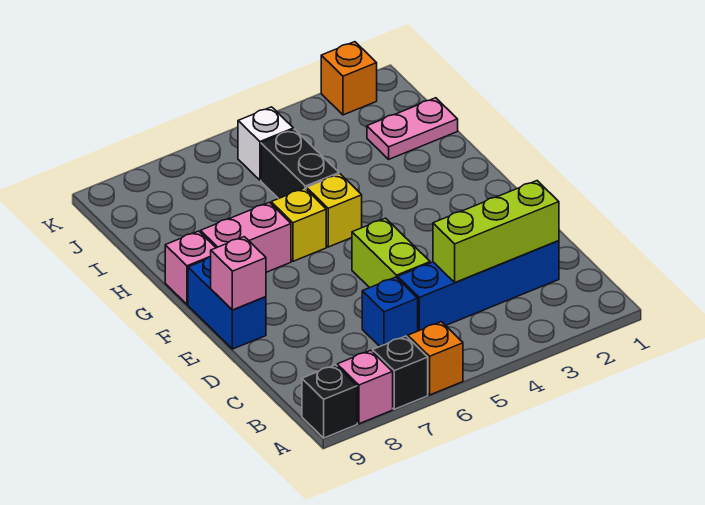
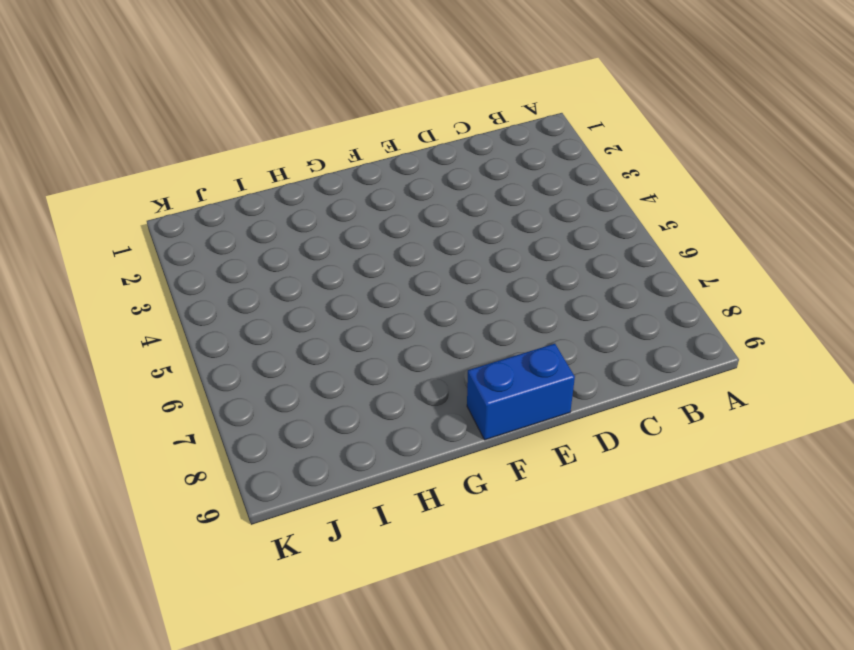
none -> orange 1x1 brick [408,322,463,395]
none -> black 1x1 brick [373,336,428,409]
none -> pink 1x1 brick [337,350,393,424]

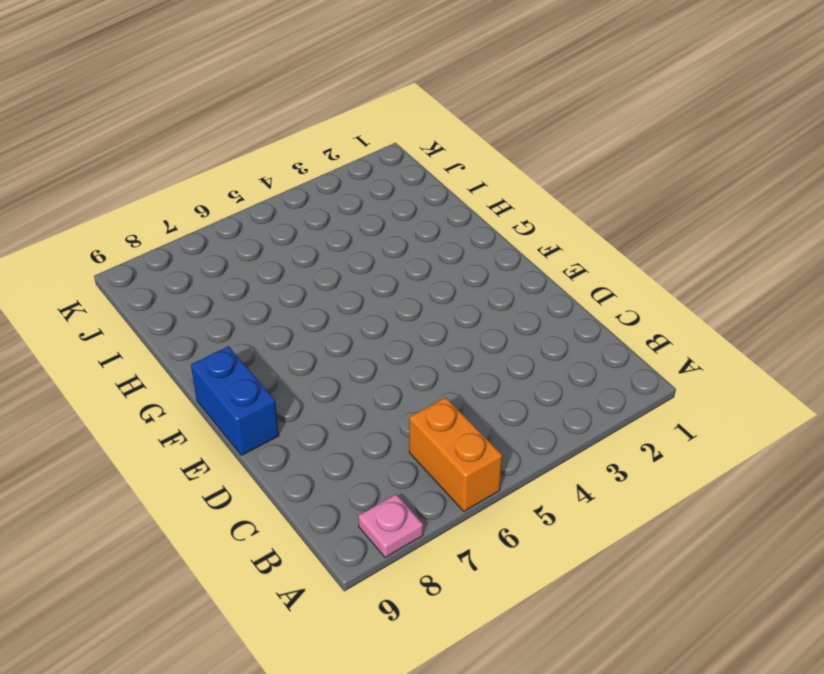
orange 1x2 brick [409,397,502,511] -> orange 1x1 brick [408,322,463,395]
pink 1x1 plate [358,494,423,558] -> pink 1x1 brick [337,350,393,424]
none -> black 1x1 brick [373,336,428,409]
none -> black 1x1 brick [302,365,357,438]
none -> blue 1x4 brick [398,241,559,331]

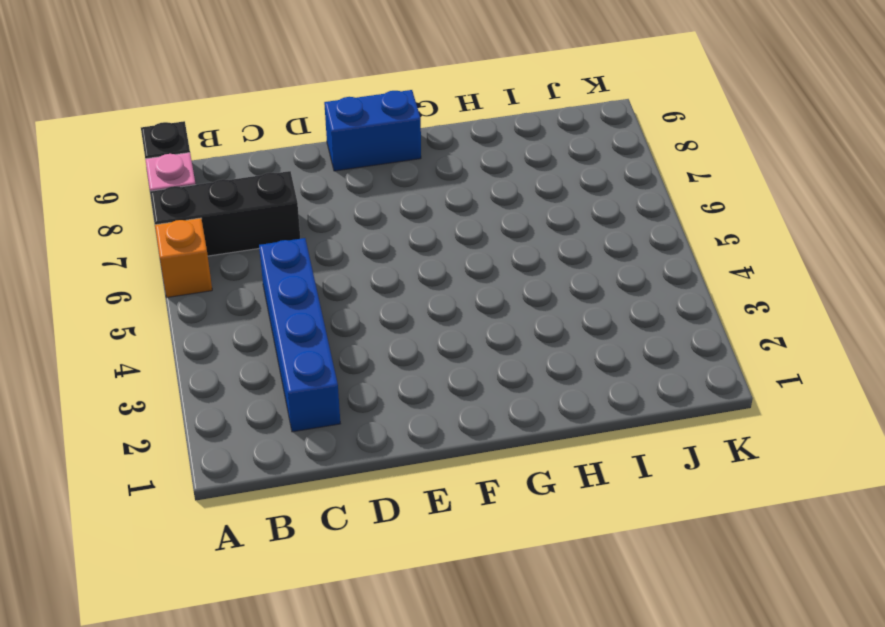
black 1x3 brick [150,171,300,256] -> black 1x1 brick [373,336,428,409]
none -> blue 1x1 brick [362,277,418,346]
none -> lime 1x2 brick [352,218,430,288]
none -> yellow 1x1 brick [306,174,362,247]

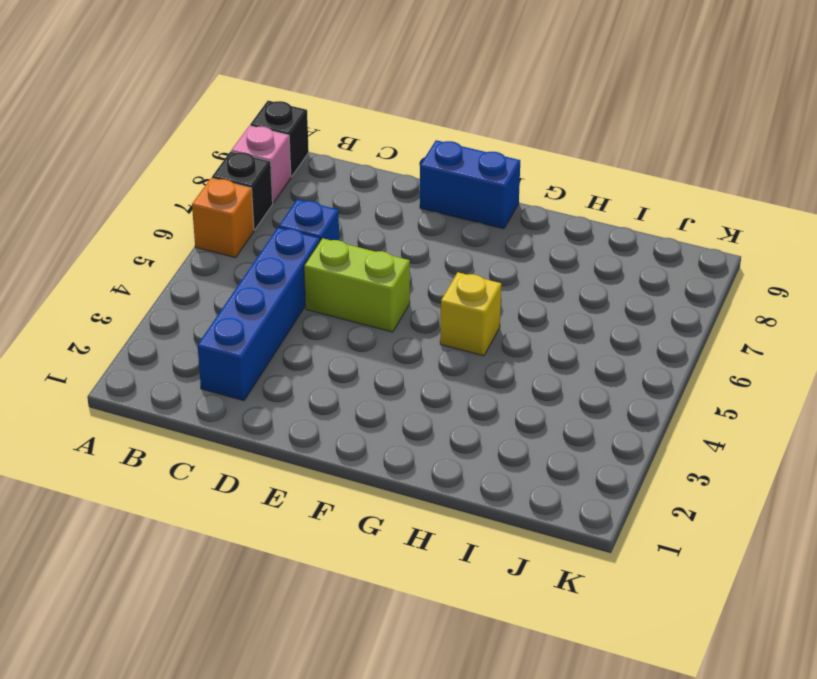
none -> yellow 1x1 brick [271,188,326,261]
none -> pink 1x2 brick [201,202,291,272]
none -> pink 1x1 brick [165,231,216,304]

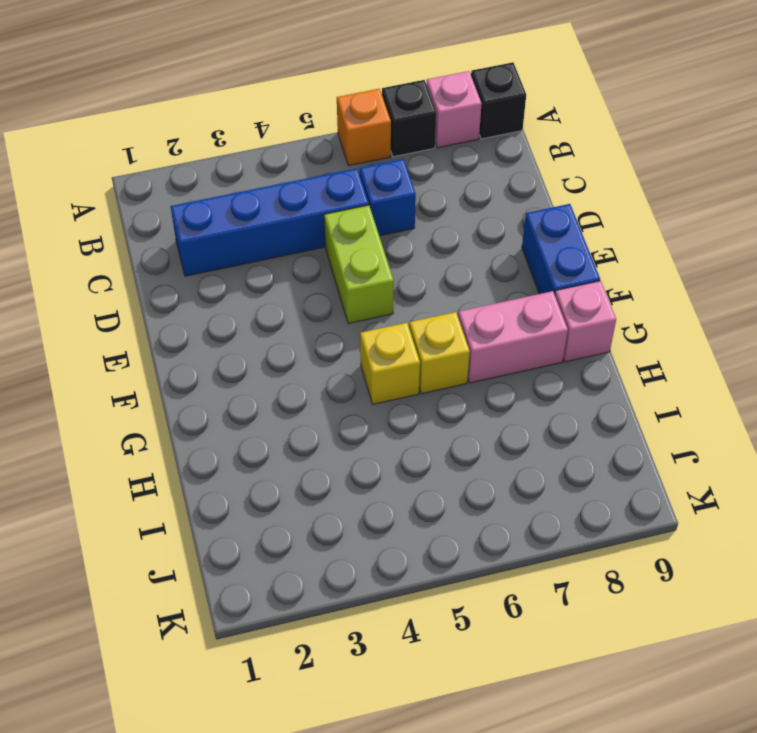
none -> black 1x2 brick [261,129,339,199]
none -> pink 1x2 plate [367,98,458,159]
none -> white 1x1 brick [238,107,293,180]

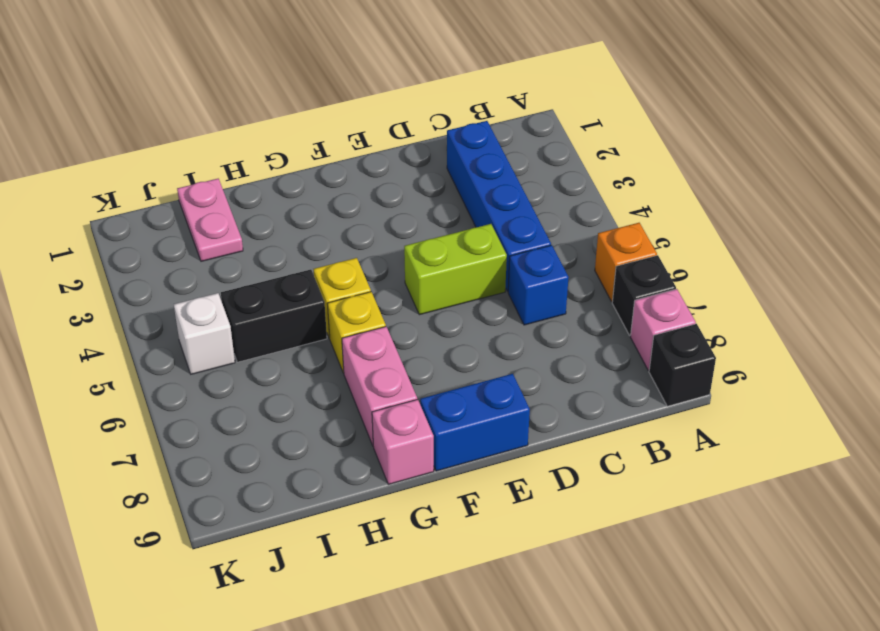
none -> orange 1x1 brick [321,42,377,115]
none -> lime 1x3 brick [433,181,559,283]
none -> pink 1x1 brick [211,237,266,310]

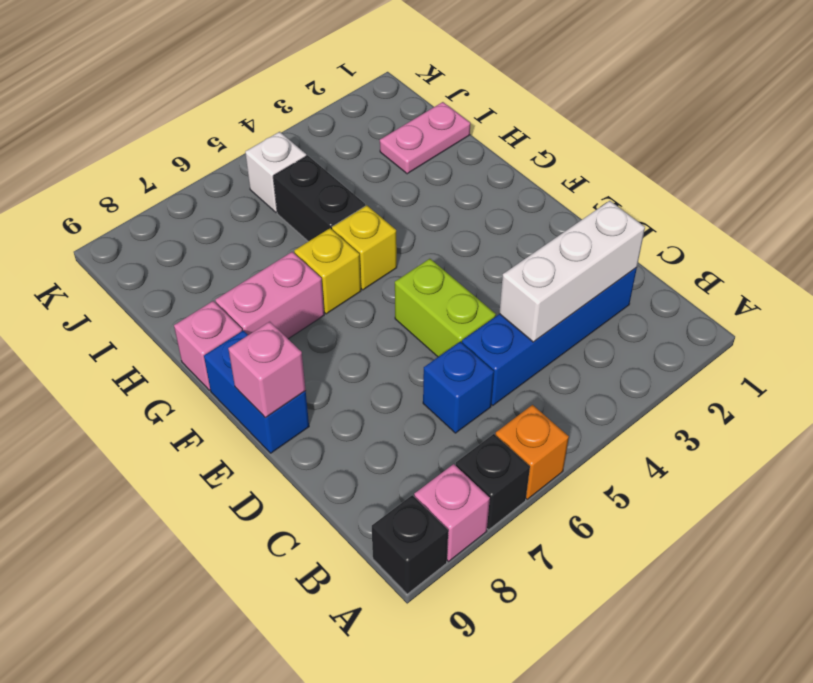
white 1x3 brick [499,201,645,342] -> lime 1x3 brick [433,181,559,283]
none -> orange 1x1 brick [321,42,377,115]

